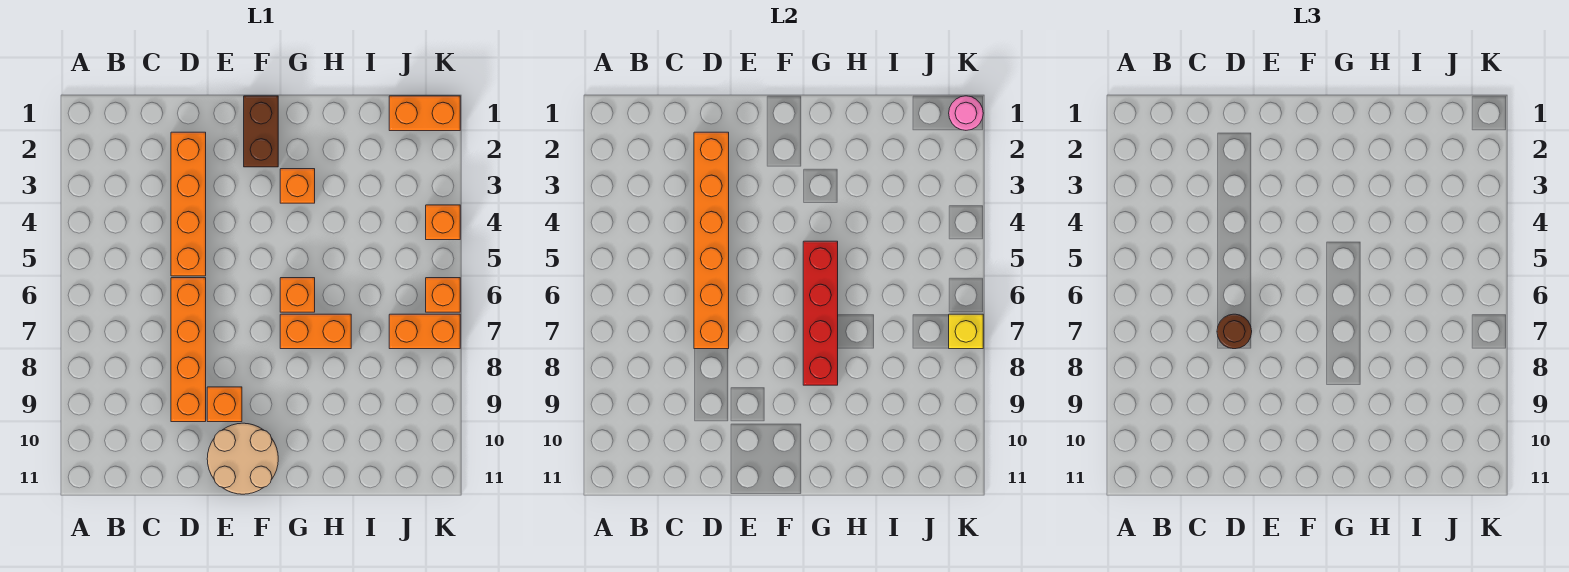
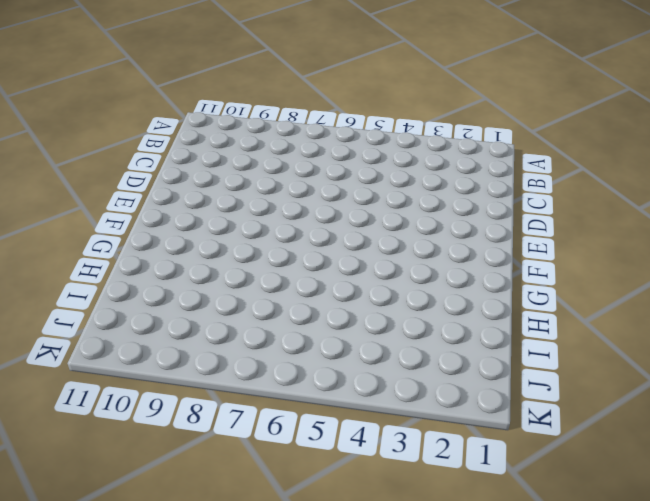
none -> orange 1x4 brick [171,132,206,276]
none -> orange 1x4 brick [171,278,206,422]
none -> orange 1x1 brick [207,387,242,422]

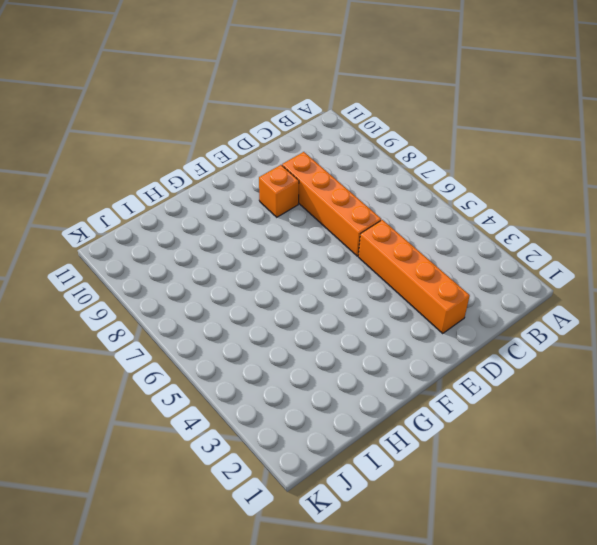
none -> tan 2x2 round brick [207,423,278,494]
none -> brown 1x2 brick [244,96,278,167]
none -> orange 1x1 brick [280,169,315,203]

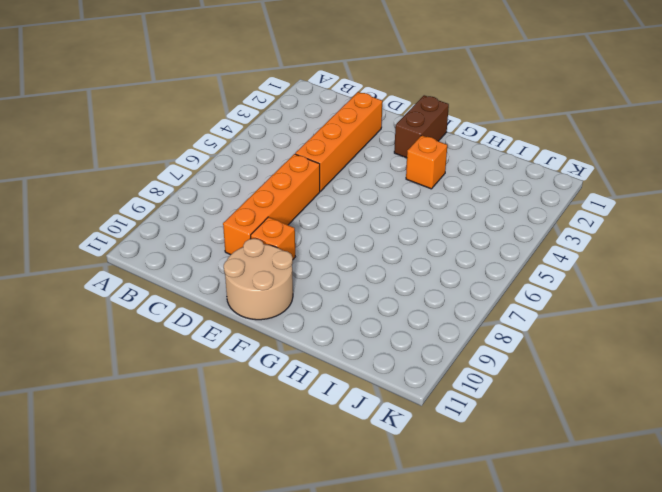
none -> orange 1x1 brick [280,278,315,312]
none -> orange 1x2 brick [280,314,351,349]
none -> orange 1x2 brick [389,96,460,131]

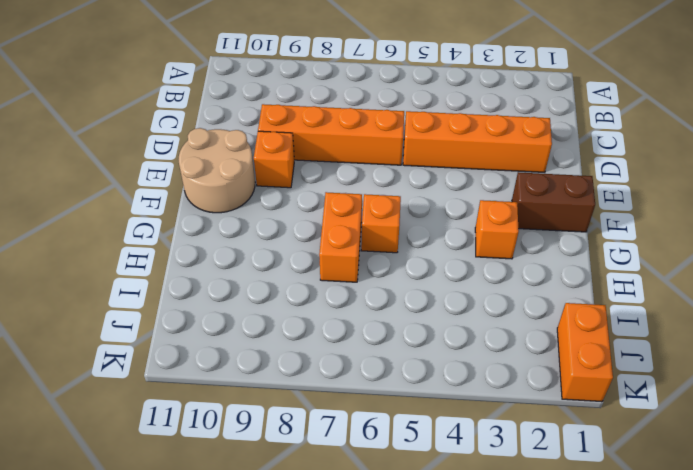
none -> orange 1x2 brick [389,314,460,349]
none -> orange 1x1 brick [426,205,460,240]
none -> orange 1x1 brick [426,278,460,312]

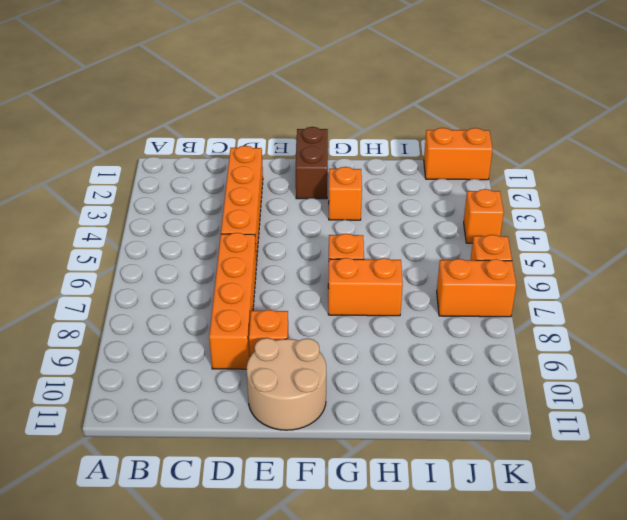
none -> orange 1x6 brick [694,132,729,349]
none -> red 1x4 brick [803,241,838,385]
none -> pink 1x1 round brick [949,96,983,130]

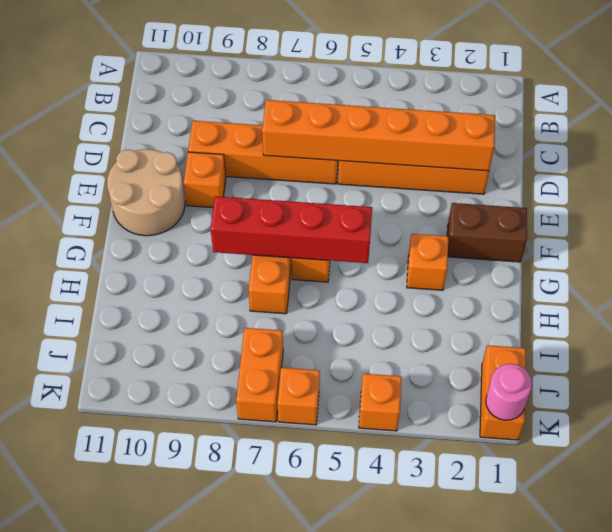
none -> yellow 1x1 brick [949,314,983,349]
none -> brown 1x1 round brick [1217,314,1252,349]

